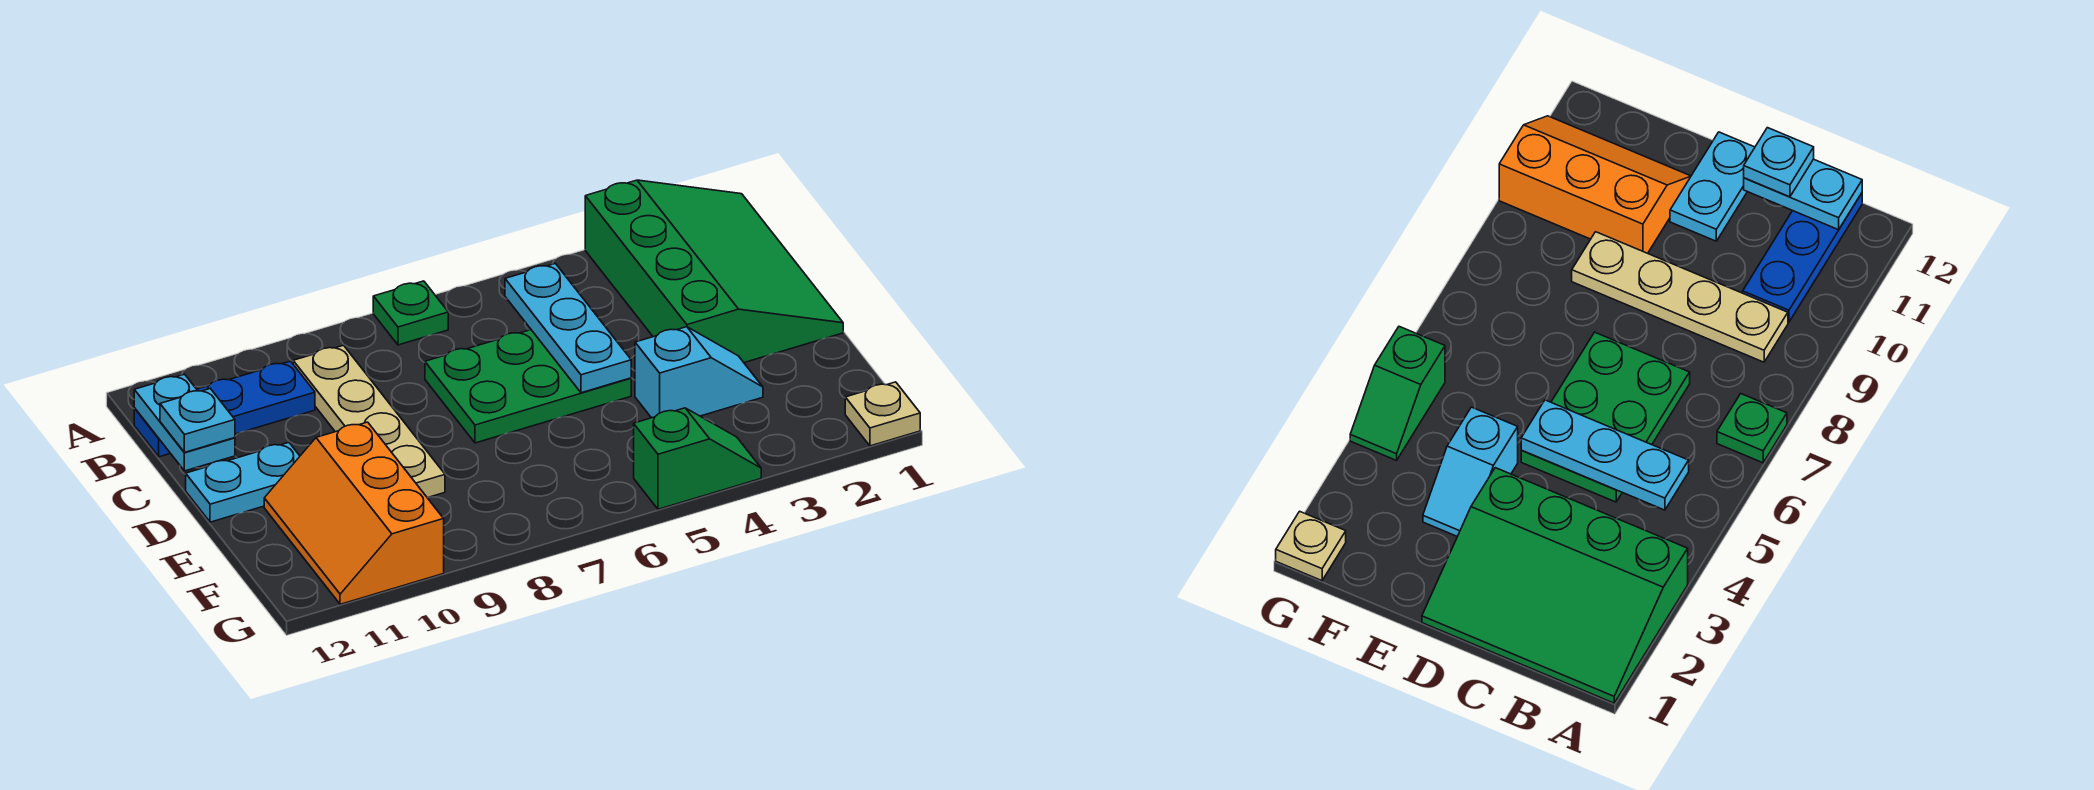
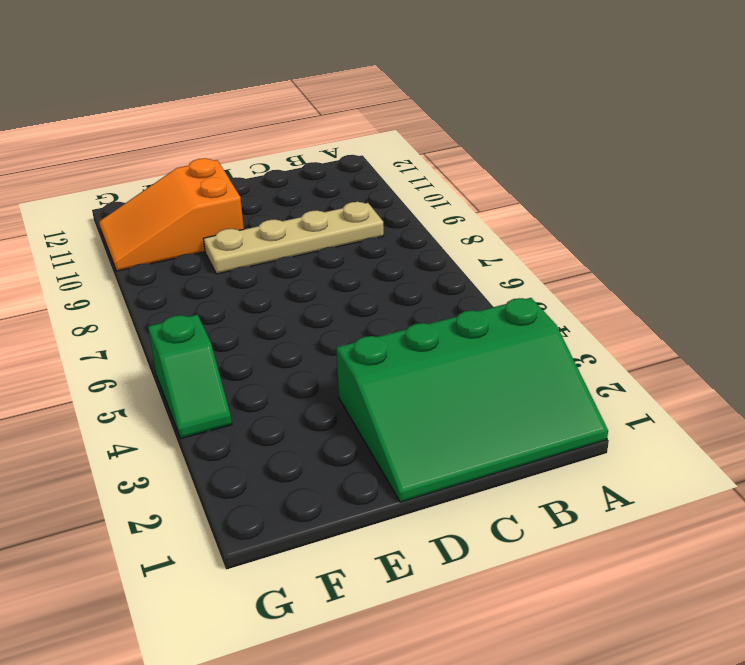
orange 2x3 slope [99,158,244,271] -> orange 2x3 slope turned to [264,422,444,604]
none -> green 1x1 plate [373,281,448,345]
none -> blue 1x3 plate [134,361,315,457]
none -> green 2x3 plate [425,330,631,443]

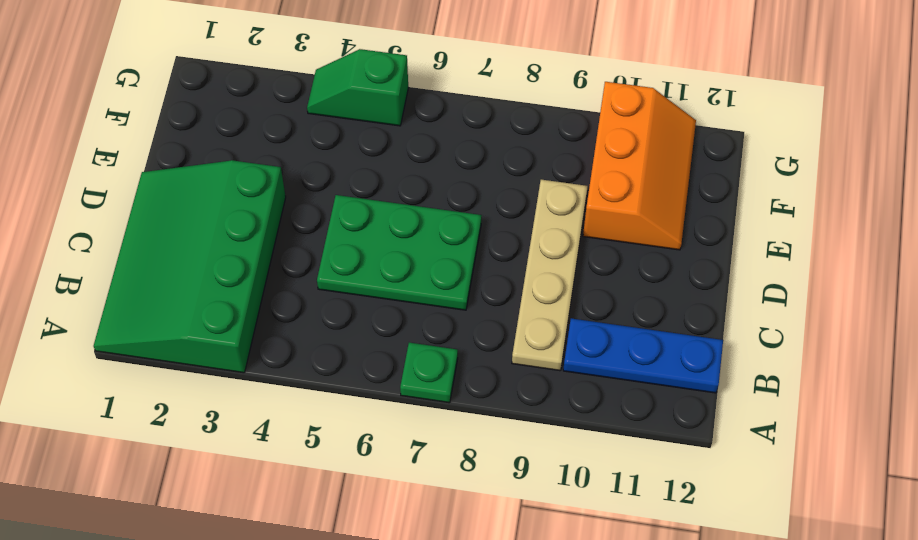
none -> cyan 1x2 plate [186,442,300,522]
none -> cyan 1x2 slope [635,327,763,418]
none -> tan 1x1 plate [845,382,920,446]

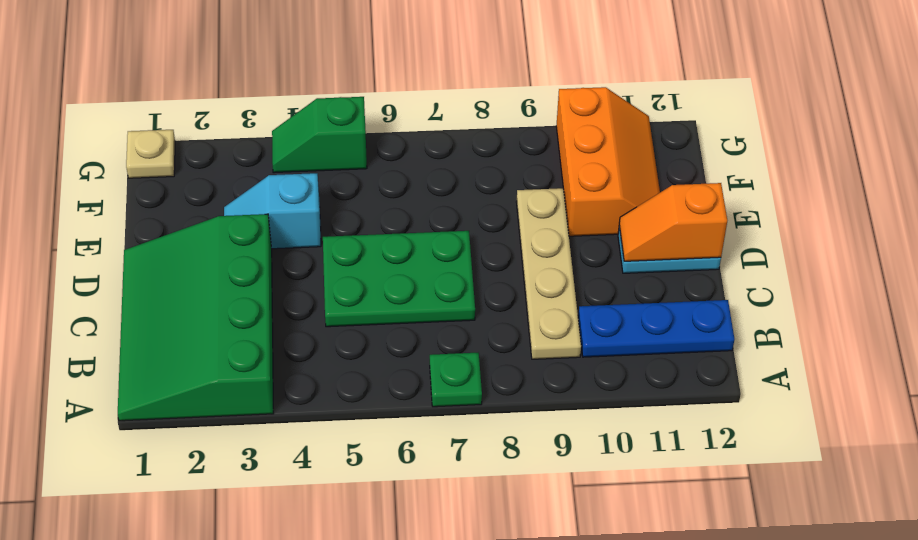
orange 1x2 slope [619,183,727,261] -> none
none -> cyan 1x3 plate [505,264,631,393]
none -> cyan 1x2 plate [134,374,235,471]
none -> cyan 1x1 plate [160,389,235,452]

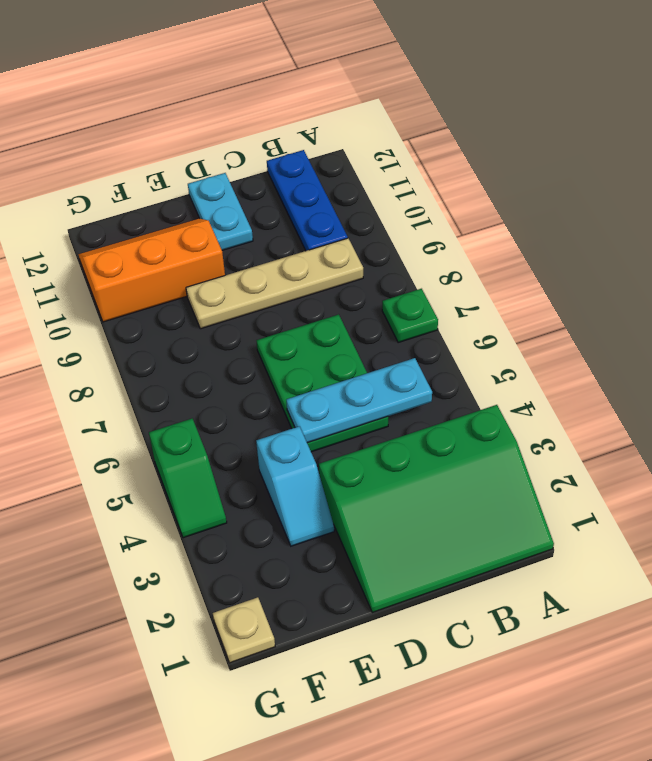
none -> cyan 1x2 plate [134,374,235,471]
none -> cyan 1x1 plate [160,389,235,452]

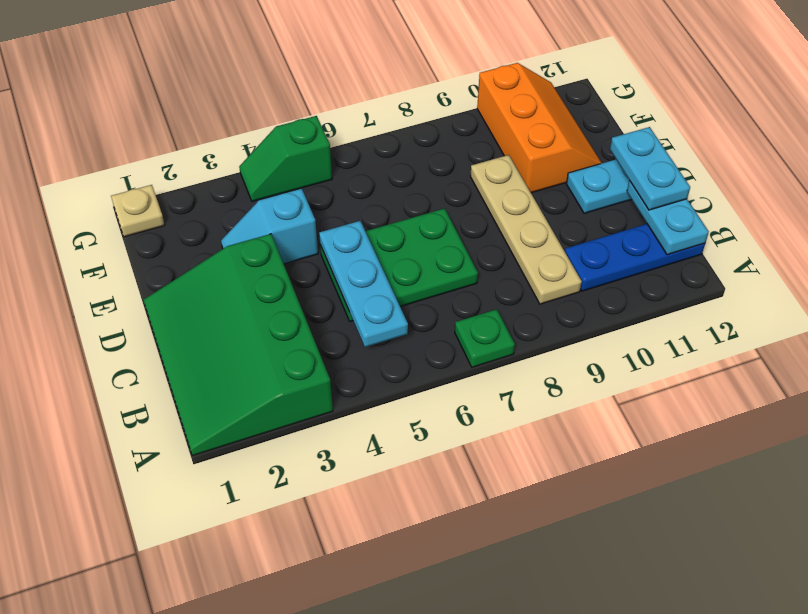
cyan 1x2 plate [610,127,690,210] -> cyan 1x1 plate [160,389,235,452]

